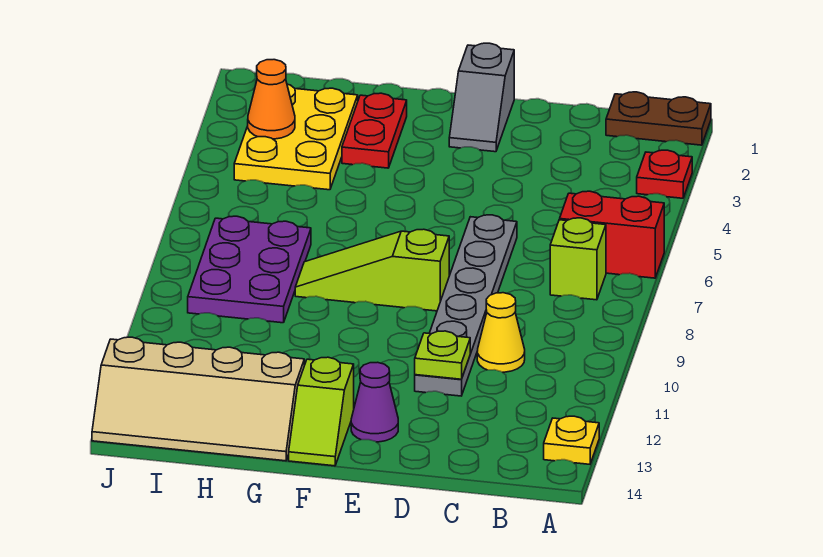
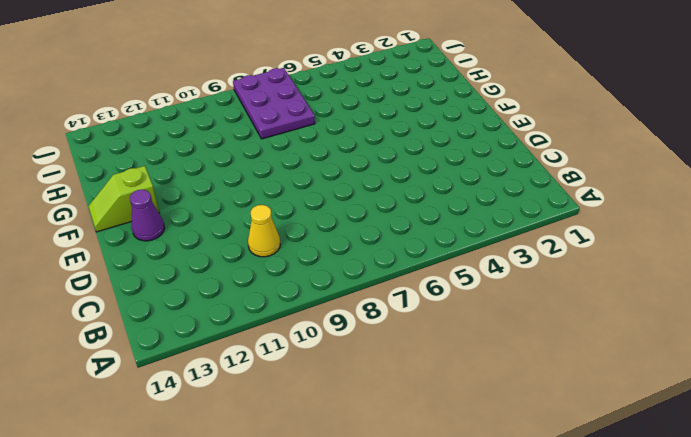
purple 2x3 plate [233,68,315,139] -> purple 2x3 plate turned to [188,216,311,323]
none -> brown 1x2 plate [606,92,711,145]
none -> red 1x1 plate [637,150,692,198]
none -> red 1x2 brick [560,191,664,278]

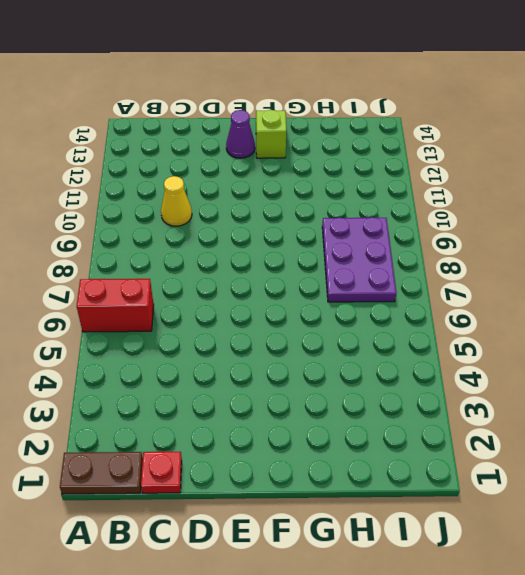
red 1x1 plate [141,452,182,493] -> red 1x1 plate moved to [637,150,692,198]
none -> yellow 1x1 plate [544,416,599,464]
none -> lime 1x1 brick [550,218,606,300]
none -> grey 1x6 plate [415,215,517,396]

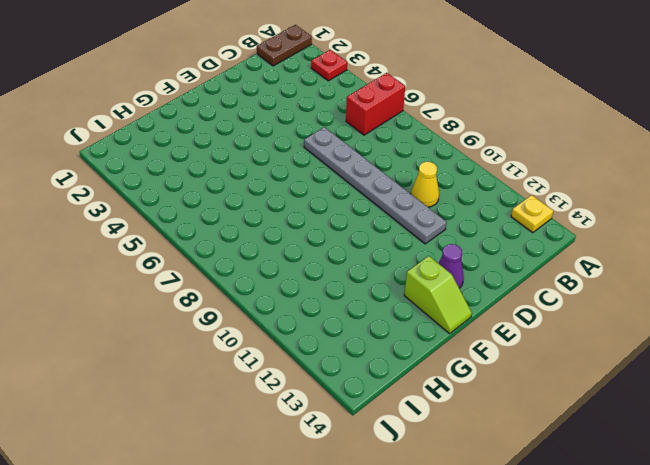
none -> lime 1x1 brick [550,218,606,300]
none -> grey 1x2 slope [449,43,514,152]
none -> lime 1x3 slope [295,229,449,311]

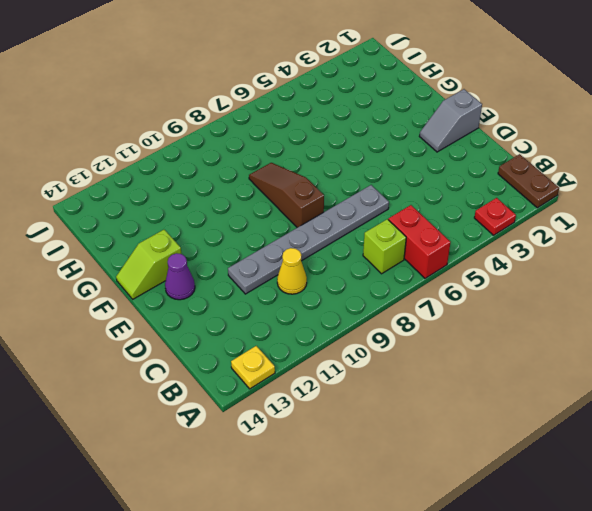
brown 1x3 slope [249,163,324,228] -> lime 1x3 slope [295,229,449,311]
none -> red 1x2 plate [342,93,407,168]
none -> tan 2x4 slope [92,337,304,461]
none -> yellow 2x3 plate [234,84,358,190]

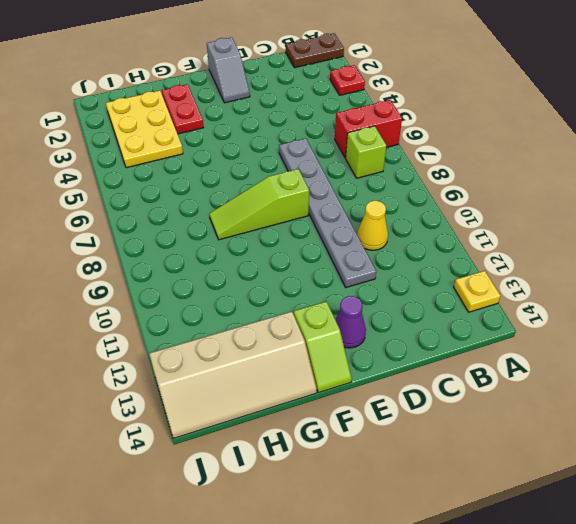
none -> purple 2x3 plate [188,216,311,323]
none -> lime 1x1 plate [415,331,470,379]
none -> orange 1x1 cone [248,60,295,139]

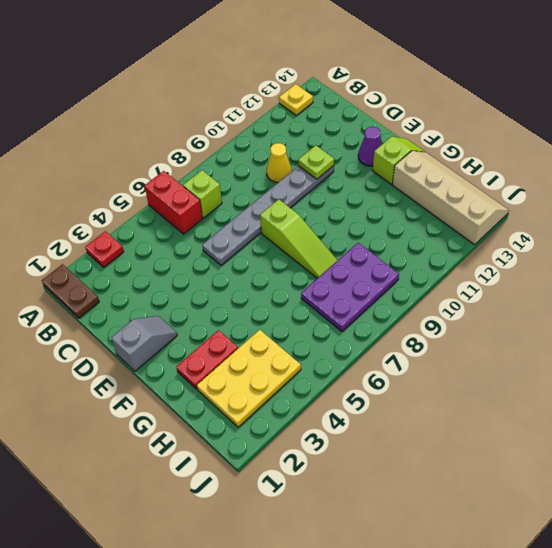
none -> orange 1x1 cone [248,60,295,139]

